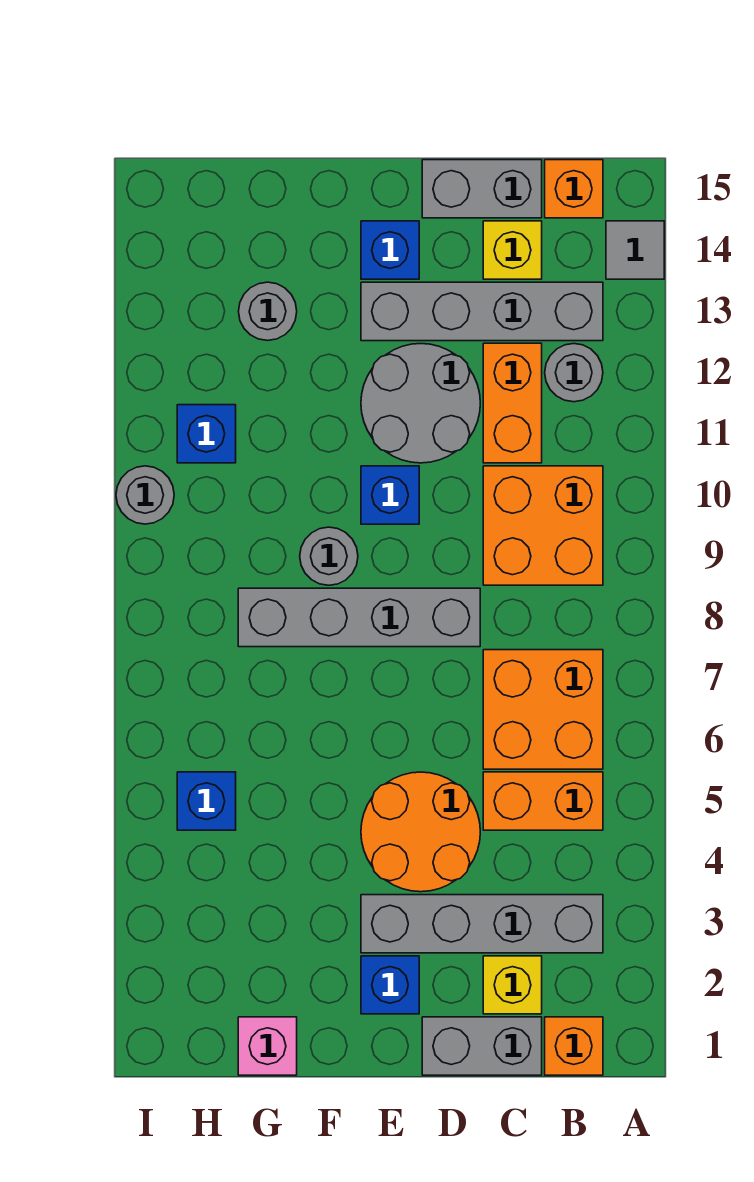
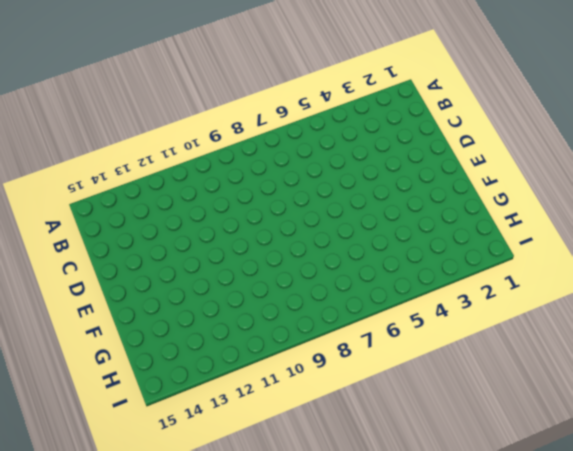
none -> grey 1x1 tile [606,221,664,279]
none -> orange 1x1 brick [545,1017,603,1075]
none -> grey 1x4 brick [361,895,603,953]

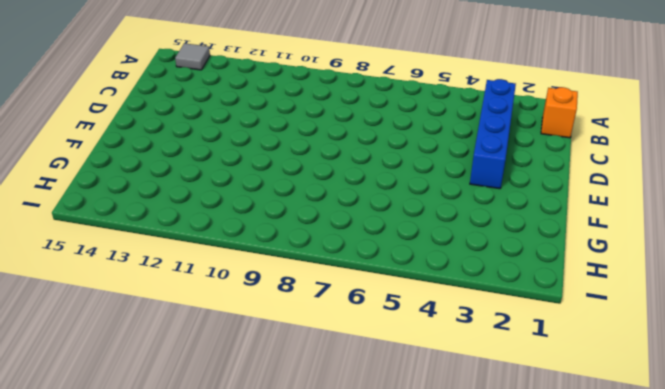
blue 1x4 brick [470,79,516,189] -> grey 1x4 brick [361,895,603,953]
none -> orange 1x2 brick [483,772,603,830]
none -> orange 2x2 brick [483,650,603,769]
none -> orange 2x2 brick [483,466,603,585]

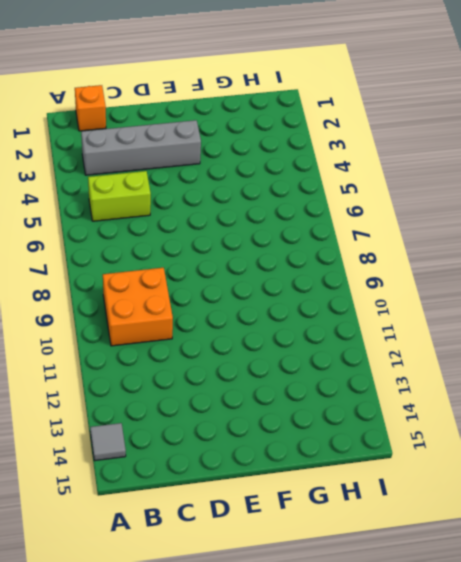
lime 1x2 brick [88,171,151,221] -> orange 1x2 brick [483,772,603,830]
none -> orange 2x2 brick [483,650,603,769]
none -> grey 1x1 round brick [545,344,603,402]
none -> grey 1x4 brick [361,282,603,341]

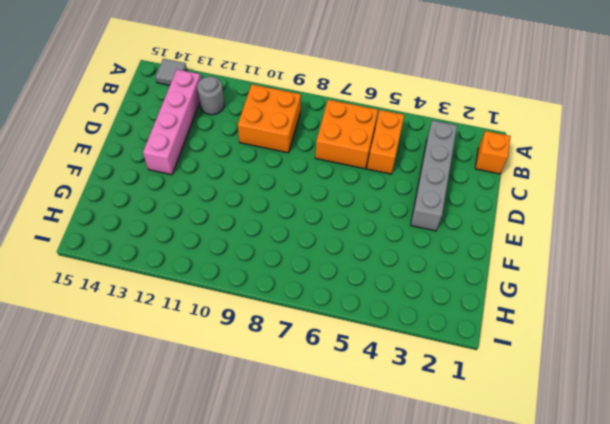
pink 1x4 brick [143,70,201,175] -> grey 1x4 brick [361,282,603,341]
none -> orange 1x1 brick [545,160,603,218]
none -> grey 1x2 brick [422,1017,542,1075]
none -> yellow 1x1 brick [483,956,542,1014]

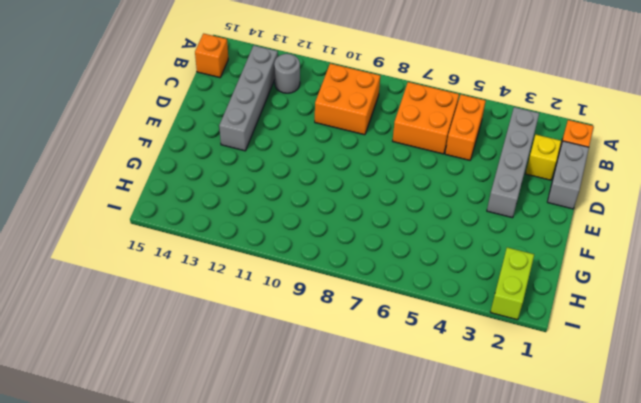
lime 1x2 brick [491,247,534,320] -> none
none -> grey 1x1 tile [606,221,664,279]
none -> orange 1x2 brick [483,343,542,463]
none -> yellow 1x1 brick [483,221,542,279]

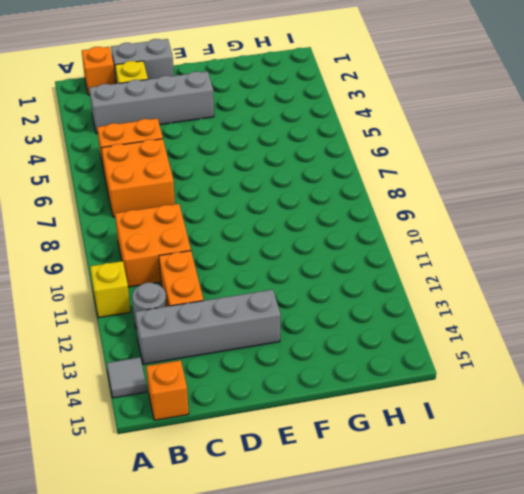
yellow 1x1 brick [90,261,130,318] -> yellow 1x1 brick moved to [483,221,542,279]
none -> grey 1x2 brick [422,160,542,218]
none -> orange 2x2 round brick [361,772,480,892]
none -> grey 1x4 brick [238,588,480,647]

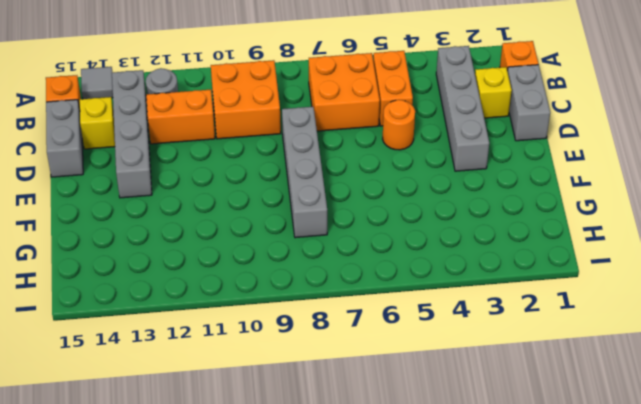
orange 1x1 round brick [383,100,415,150] -> orange 2x2 round brick [361,772,480,892]
none -> grey 2x2 round brick [361,344,480,463]
none -> blue 1x1 brick [361,956,419,1014]
none -> blue 1x1 brick [361,466,419,524]

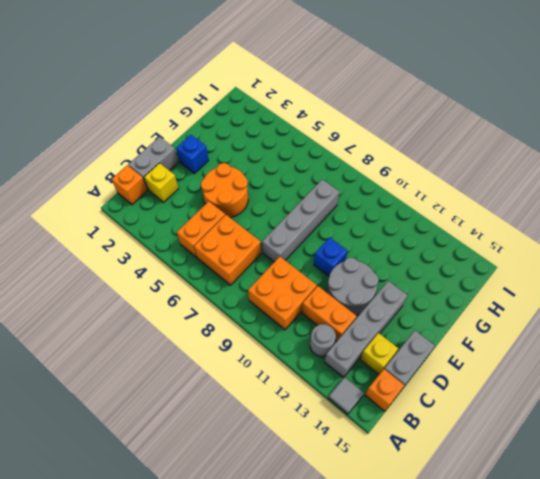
none -> grey 1x4 brick [361,895,603,953]
none -> blue 1x1 brick [361,221,419,279]
none -> grey 1x1 round brick [300,527,358,585]

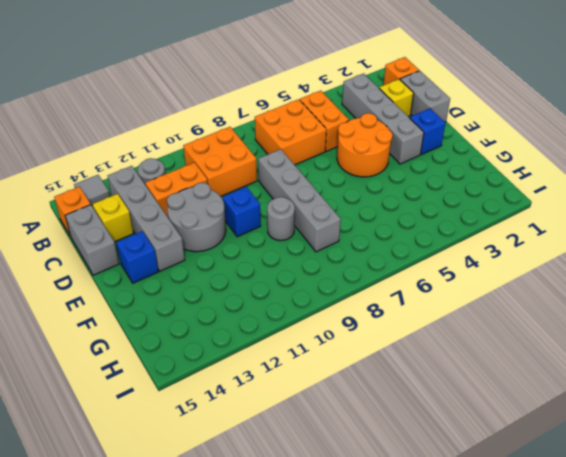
none -> pink 1x1 brick [238,1017,297,1075]
none -> grey 1x1 round brick [239,282,297,341]
none -> blue 1x1 brick [177,772,236,830]

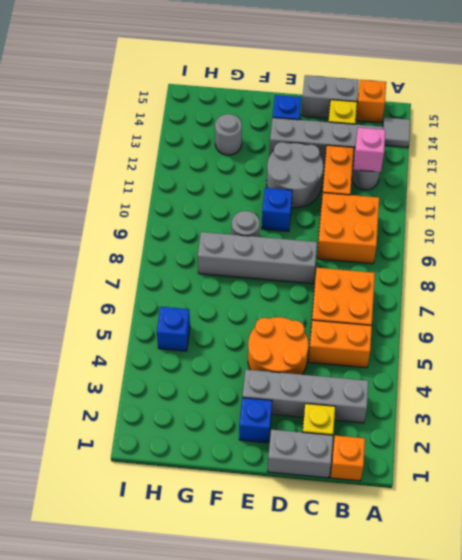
pink 1x1 brick [354,128,385,172] -> pink 1x1 brick moved to [238,1017,297,1075]
none -> blue 1x1 brick [177,405,236,463]
none -> grey 1x1 round brick [116,466,174,524]

